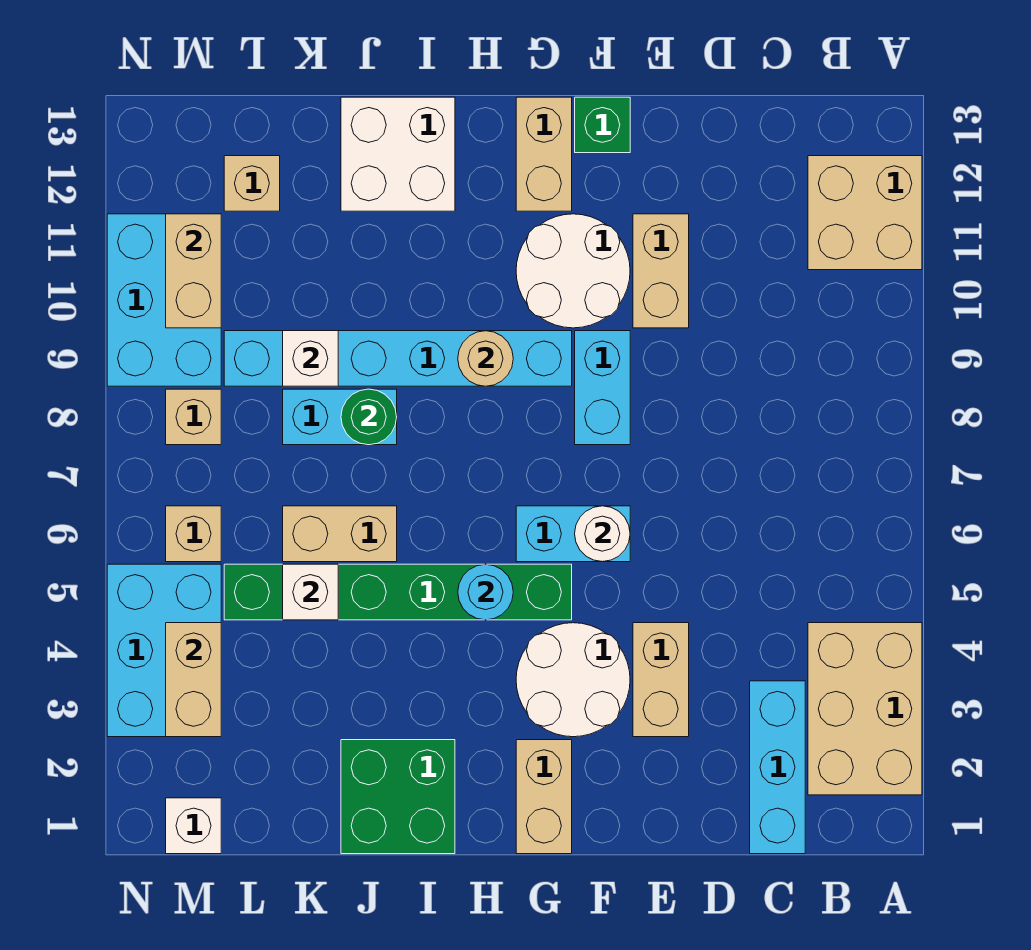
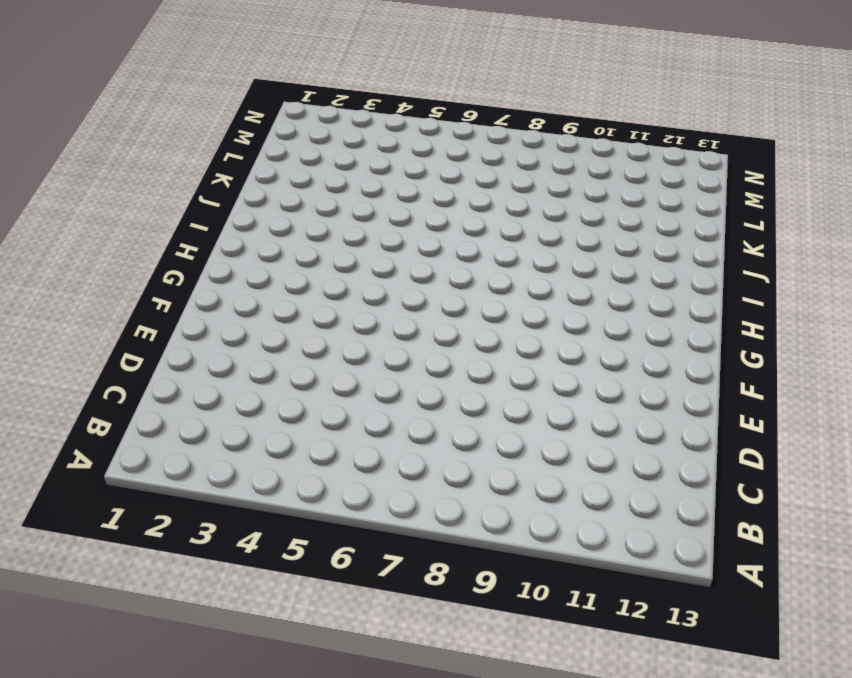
none -> tan 2x3 brick [808,623,922,795]
none -> tan 2x2 brick [808,156,922,270]
none -> cyan 1x3 brick [750,681,805,854]
none -> tan 1x2 brick [633,623,689,737]

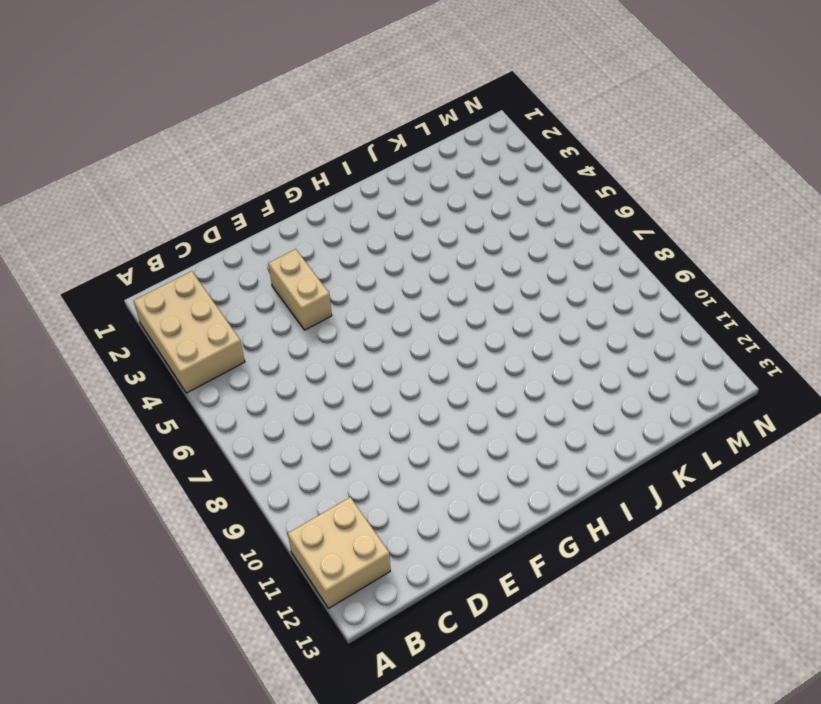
none -> cyan 1x3 brick [750,681,805,854]
none -> tan 1x2 brick [633,214,689,328]
none -> white 2x2 round brick [516,623,630,737]
none -> cyan 1x2 brick [516,506,630,562]

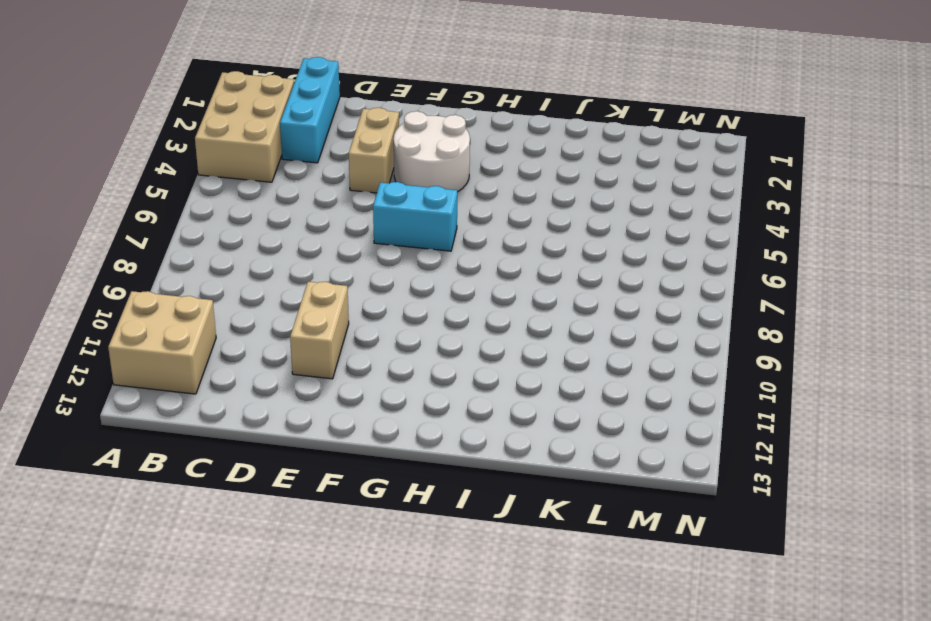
none -> cyan 1x2 brick [575,331,630,445]
none -> white 2x2 round brick [516,214,630,328]
none -> green 1x1 brick [575,97,630,153]
none -> tan 1x2 brick [516,740,572,854]

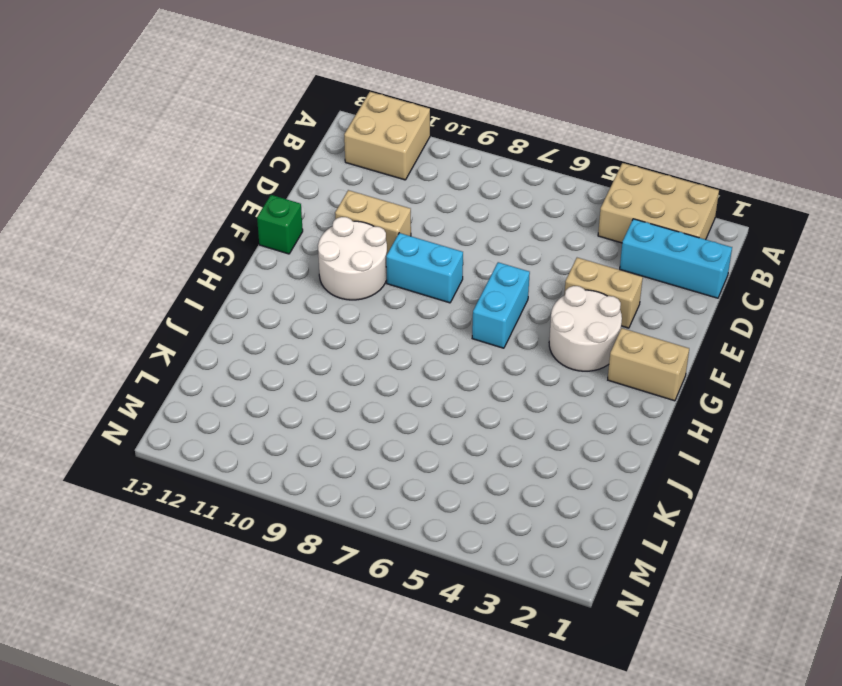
none -> green 1x6 brick [224,564,572,620]
none -> cyan 1x6 brick [224,331,572,386]
none -> tan 1x2 brick [516,97,572,211]
none -> green 2x2 brick [341,740,455,854]

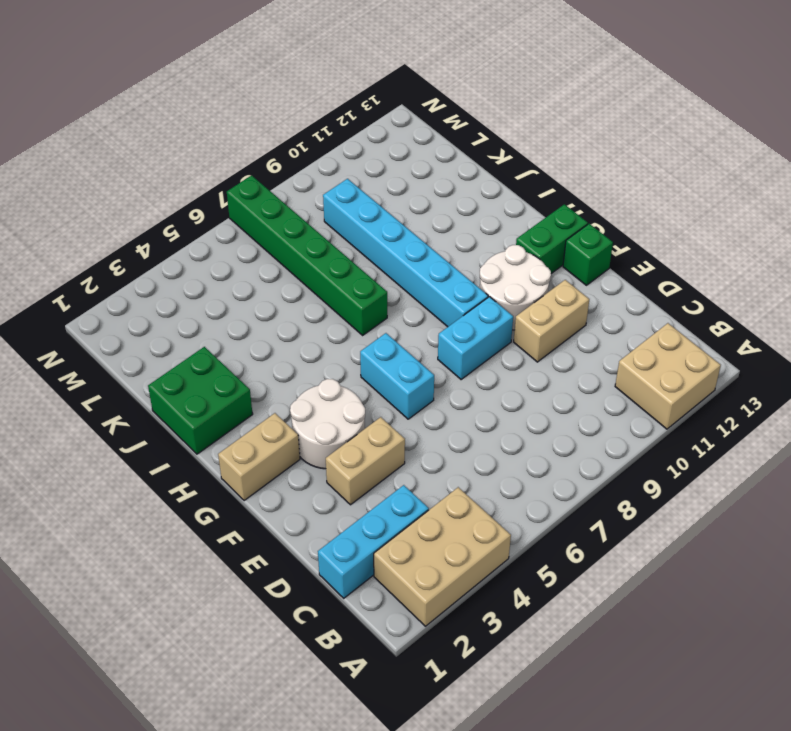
green 1x2 brick [516,204,588,274] -> tan 1x2 brick [516,97,572,211]
green 1x6 brick [227,175,387,335] -> green 1x6 brick moved to [224,564,572,620]
none -> white 2x2 brick [341,97,455,211]
none -> tan 1x2 brick [283,506,397,562]
none -> cyan 1x2 brick [283,389,397,445]
none -> tan 1x1 brick [224,156,280,211]

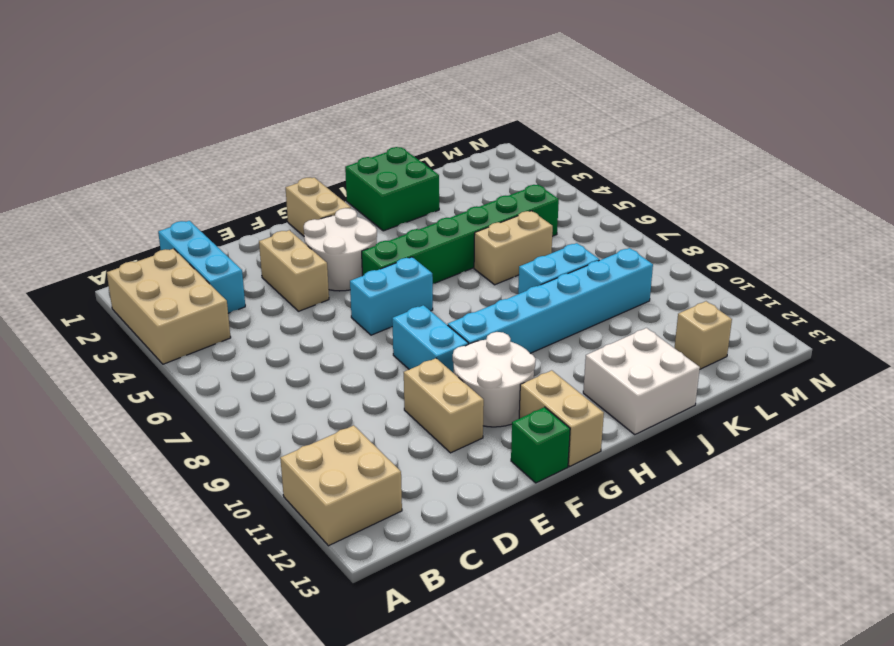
none -> white 1x1 brick [166,798,221,854]
none -> cyan 2x3 brick [107,564,221,737]
none -> tan 1x1 brick [166,506,221,562]
none -> tan 1x1 brick [166,389,221,445]

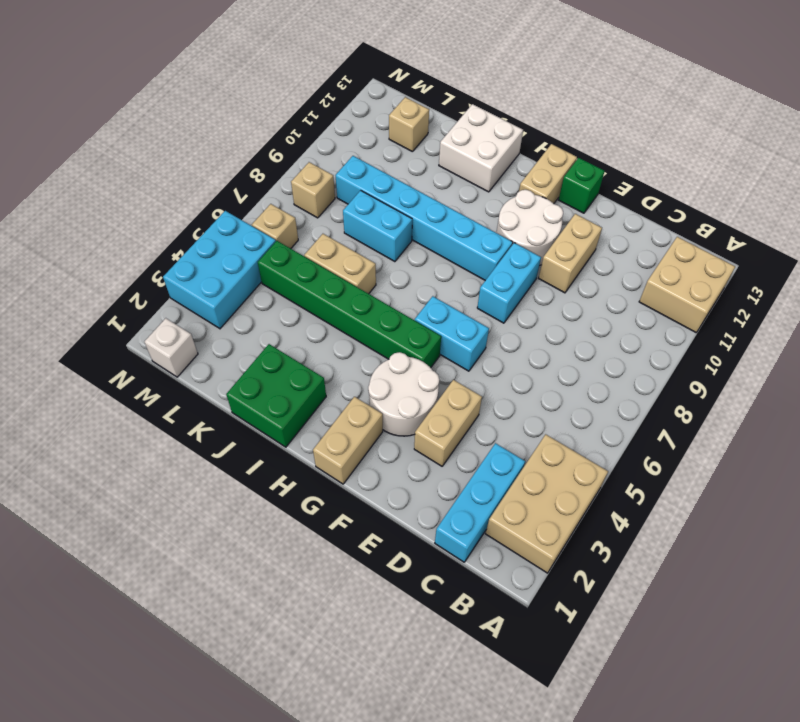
none -> cyan 2x3 brick [107,214,221,386]
none -> white 1x1 round brick [575,506,630,562]
none -> cyan 1x1 round brick [458,564,513,620]
none -> tan 1x1 round brick [458,331,513,386]

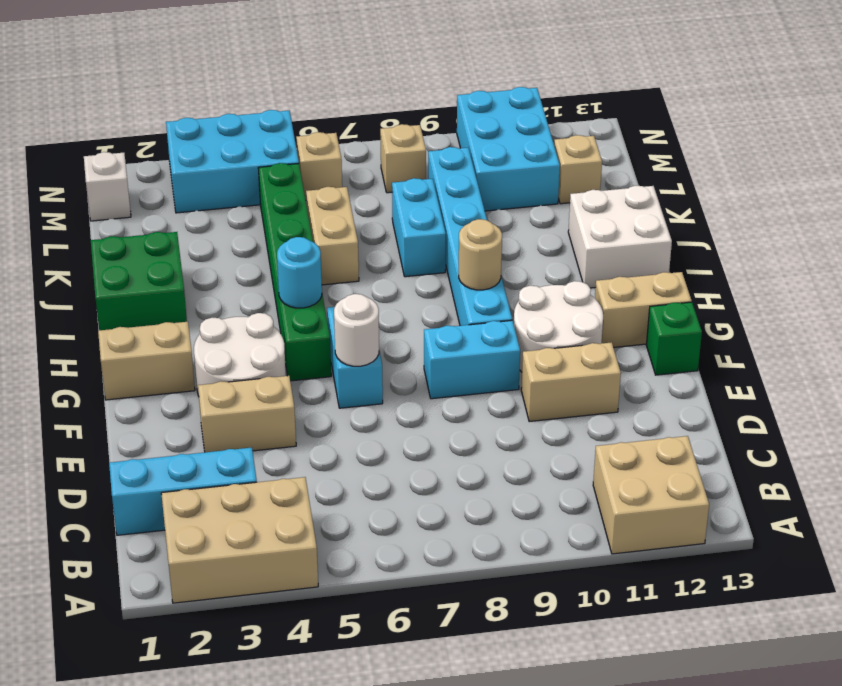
cyan 2x3 brick [457,87,560,211] -> cyan 2x3 brick turned to [107,214,221,386]
none -> green 1x1 round brick [341,389,397,445]
none -> white 1x1 brick [283,564,338,620]
none -> white 1x1 brick [283,331,338,386]
none -> tan 1x2 brick [166,623,221,737]

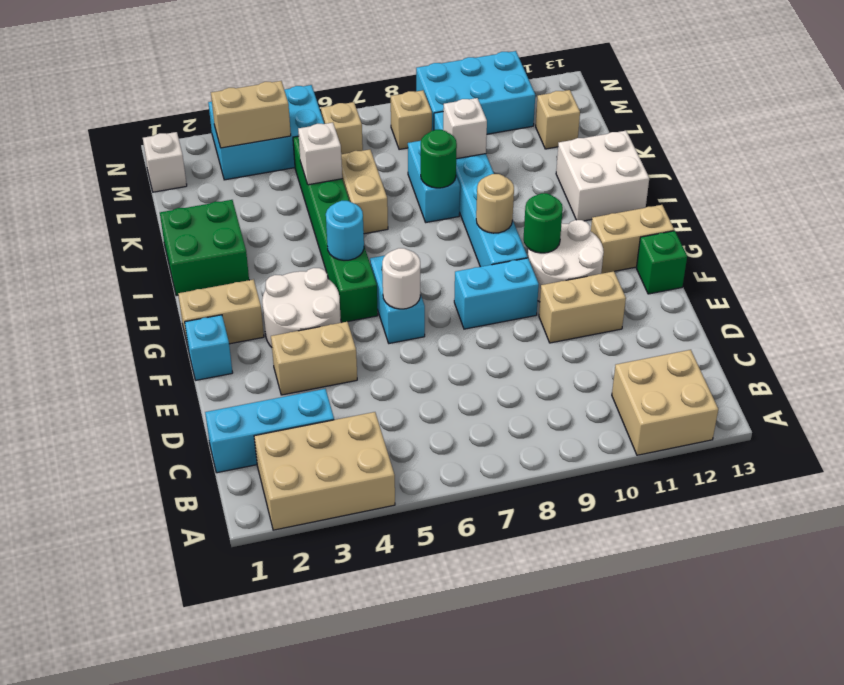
cyan 1x1 brick [185,315,233,380] -> none
green 1x1 round brick [524,193,563,253] -> none
none -> tan 1x2 brick [166,214,221,328]

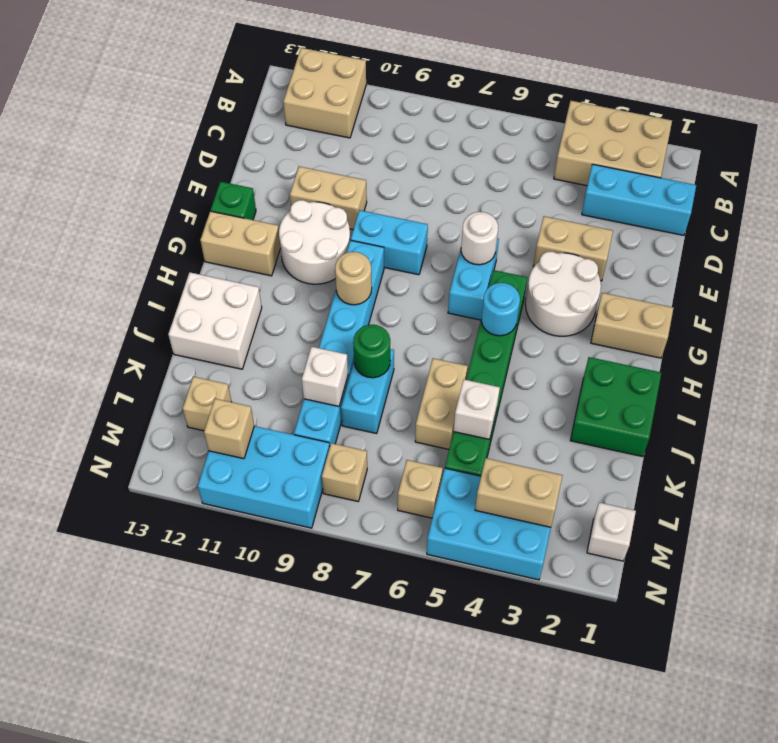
tan 1x1 brick [204,399,254,459] -> tan 1x2 brick [166,214,221,328]

